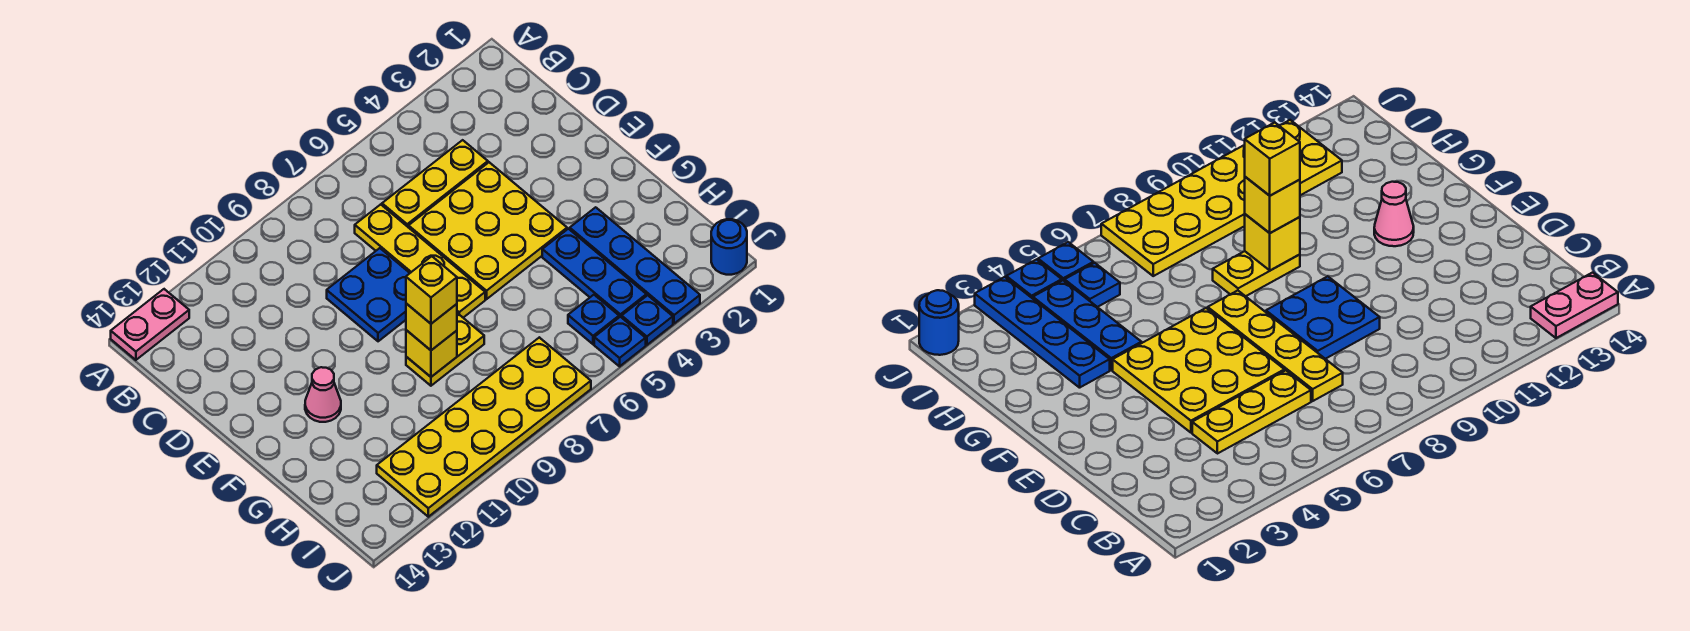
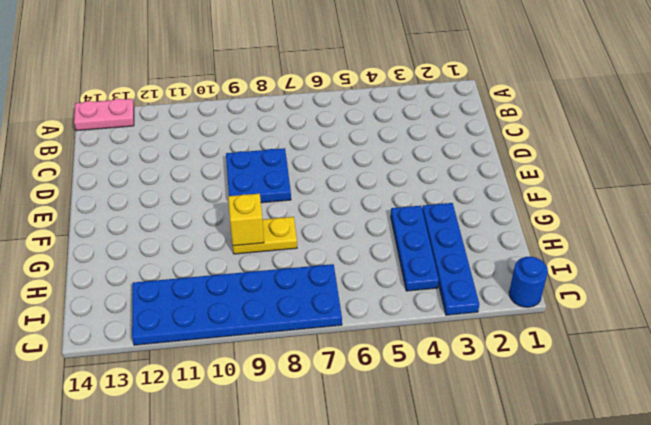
blue 2x6 plate [132,264,342,345] -> yellow 2x6 plate [377,337,591,517]
none -> yellow 1x3 plate [382,140,488,227]
none -> yellow 1x4 plate [355,204,485,318]
none -> yellow 3x3 plate [408,162,567,299]

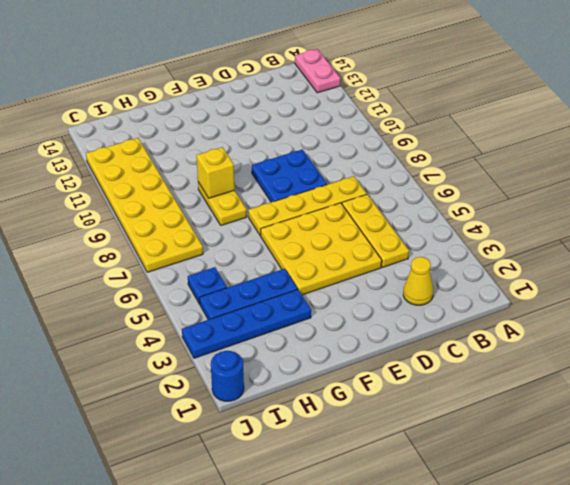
yellow 1x1 cone [403,257,433,305] -> none
none -> pink 1x1 cone [305,367,341,422]
none -> blue 1x1 plate [622,295,673,345]
none -> blue 1x1 plate [594,317,646,366]

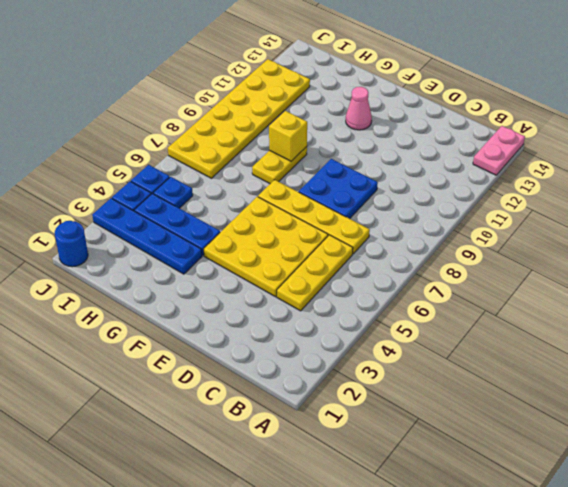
none -> yellow 1x1 brick [406,303,457,350]
none -> yellow 1x1 brick [406,256,457,324]

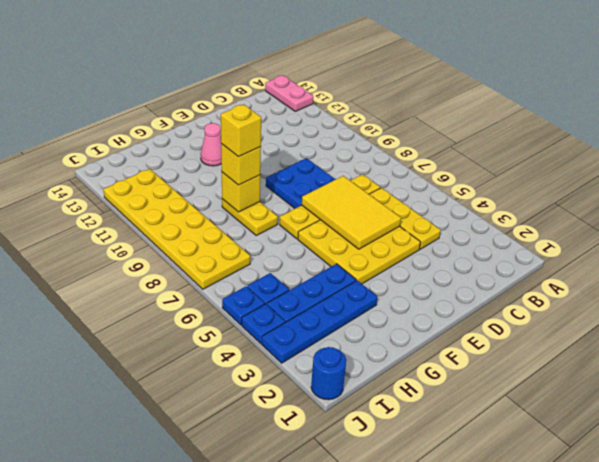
yellow 2x3 tile [302,176,401,249] -> none

